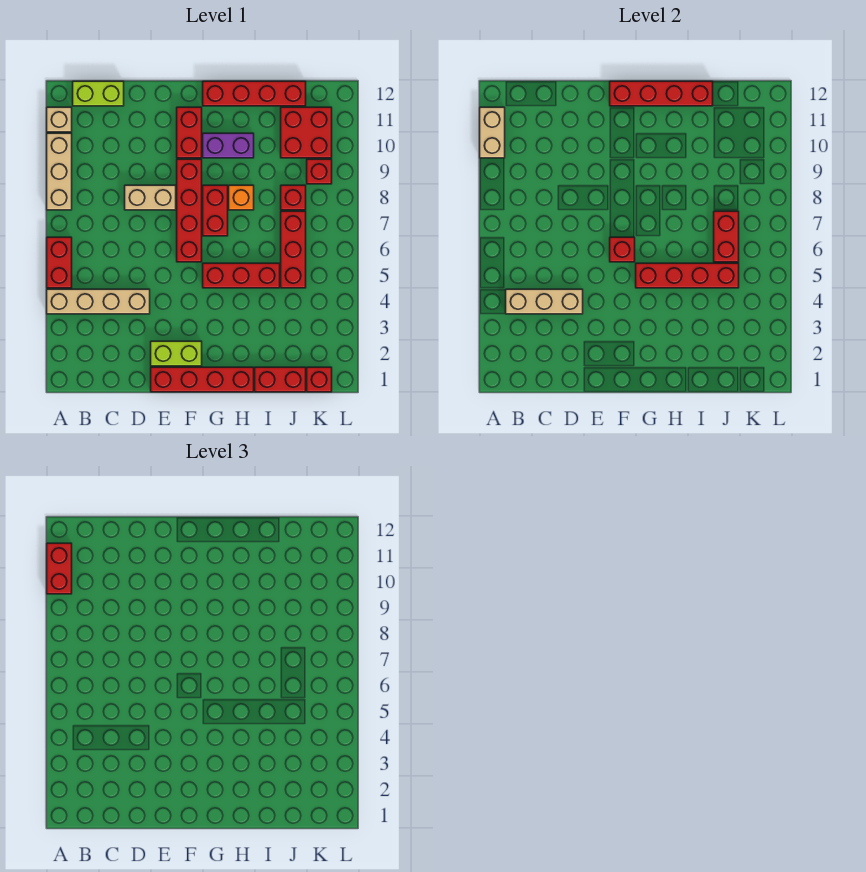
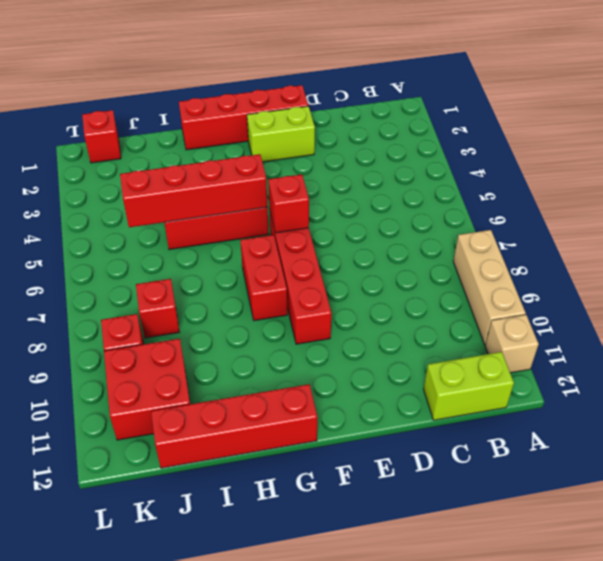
none -> tan 1x4 brick [47,289,150,314]
none -> red 1x2 brick [47,237,72,288]
none -> tan 1x2 brick [125,185,176,210]

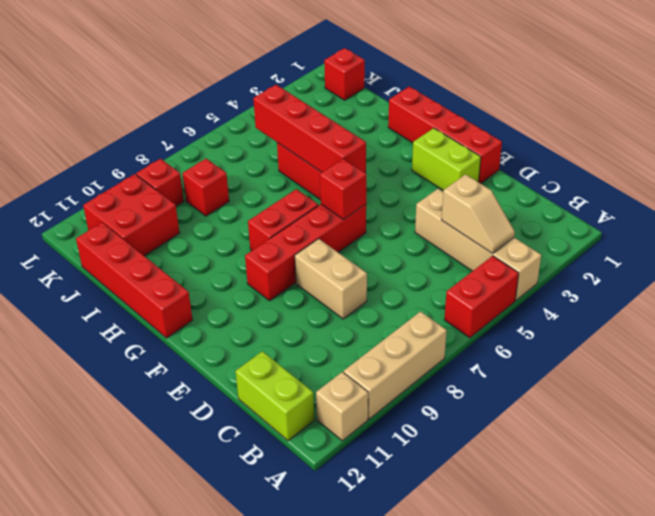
tan 1x2 slope [442,174,515,254] -> tan 1x3 brick [506,289,583,314]
none -> red 1x2 brick [177,107,202,158]
none -> purple 1x2 brick [203,133,254,158]
none -> orange 1x1 brick [229,185,254,210]

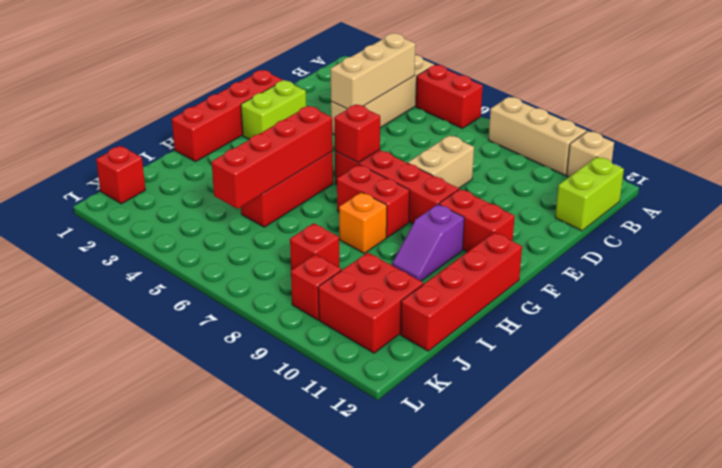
purple 1x2 slope [392,204,464,281] -> purple 1x2 brick [203,133,254,158]
none -> red 1x2 brick [255,367,306,392]
none -> red 1x3 brick [281,211,306,288]
none -> tan 1x2 brick [480,107,505,158]

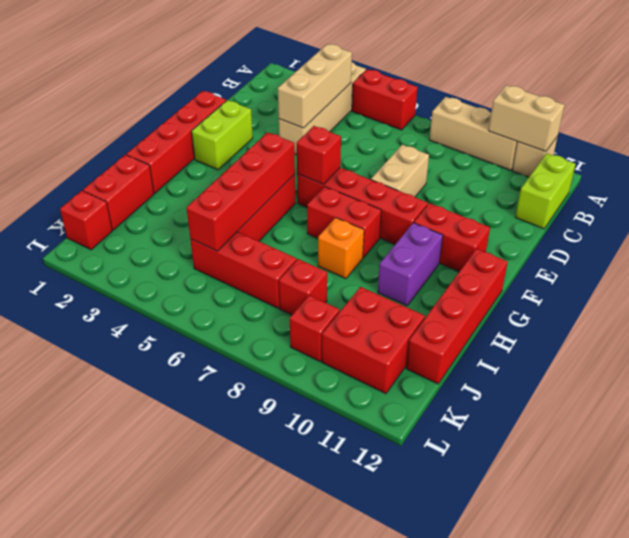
none -> red 1x4 brick [610,81,713,106]
none -> red 1x2 brick [714,211,739,262]
none -> red 1x2 brick [47,543,72,594]

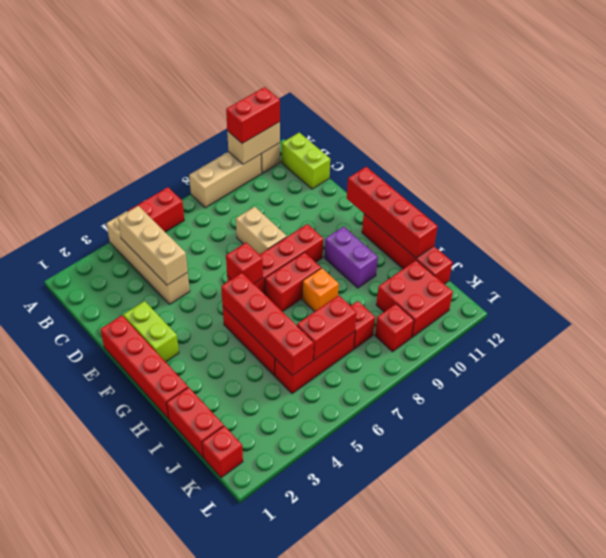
none -> red 1x2 brick [177,107,202,158]

